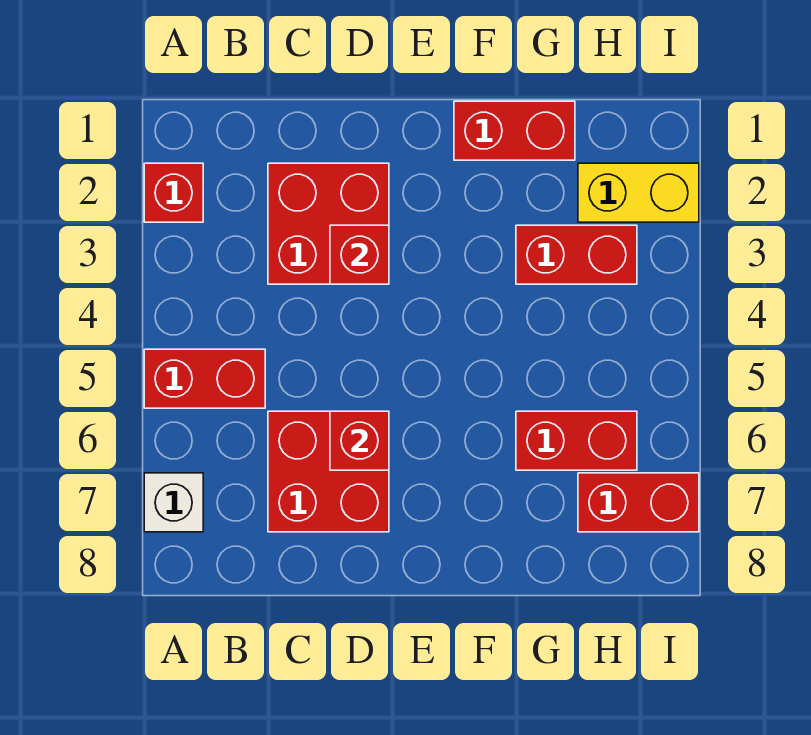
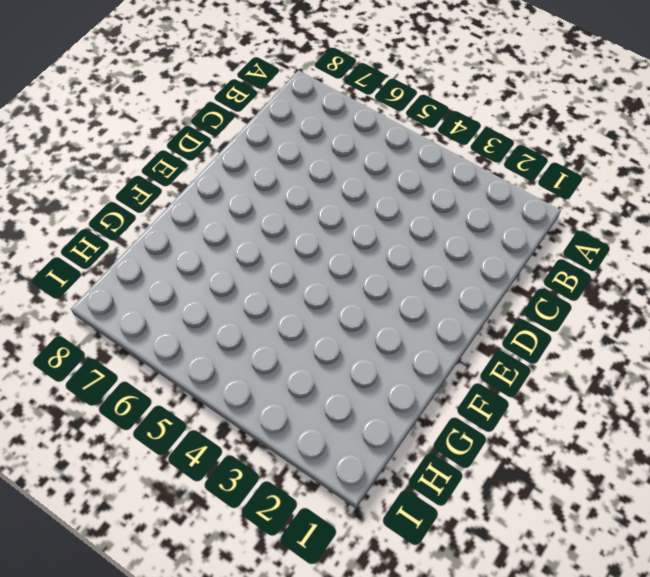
none -> red 1x1 brick [144,163,203,222]
none -> red 1x2 brick [144,349,265,408]
none -> white 1x1 brick [144,473,203,532]

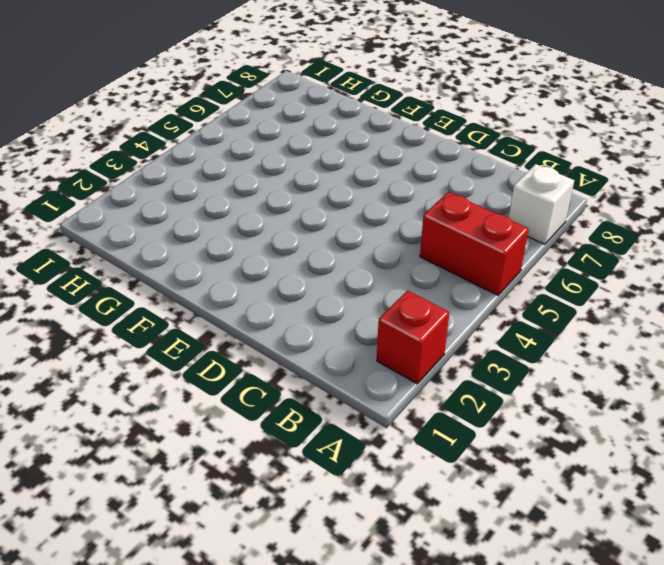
none -> red 2x2 brick [268,163,389,284]
none -> red 2x2 brick [268,411,389,532]
none -> red 1x2 brick [454,101,575,160]

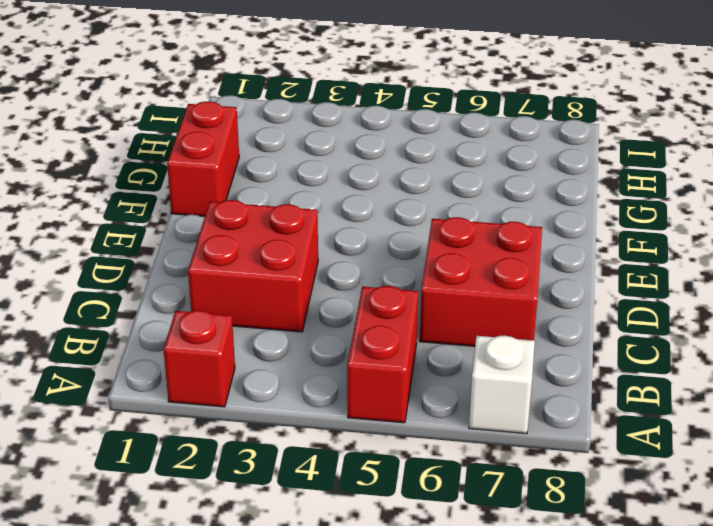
none -> red 1x2 brick [516,225,637,284]
none -> red 1x2 brick [516,411,637,470]
none -> yellow 1x2 brick [578,163,699,222]

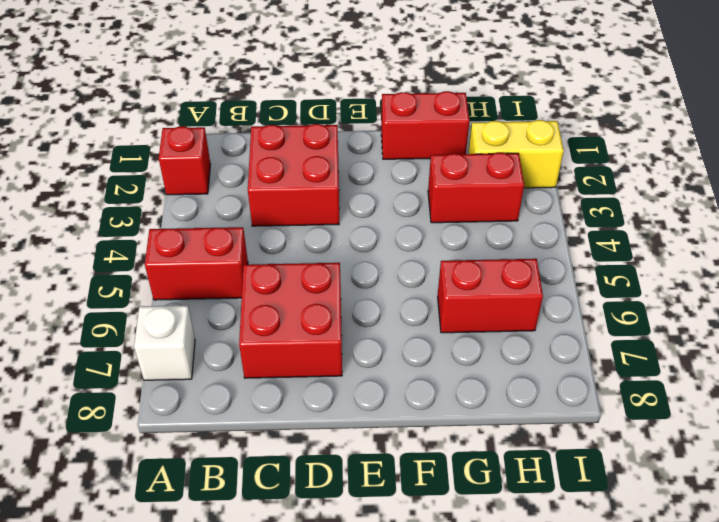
none -> red 1x2 brick [578,473,699,532]
none -> red 1x1 brick [330,225,389,284]
none -> red 1x1 brick [330,411,389,470]

